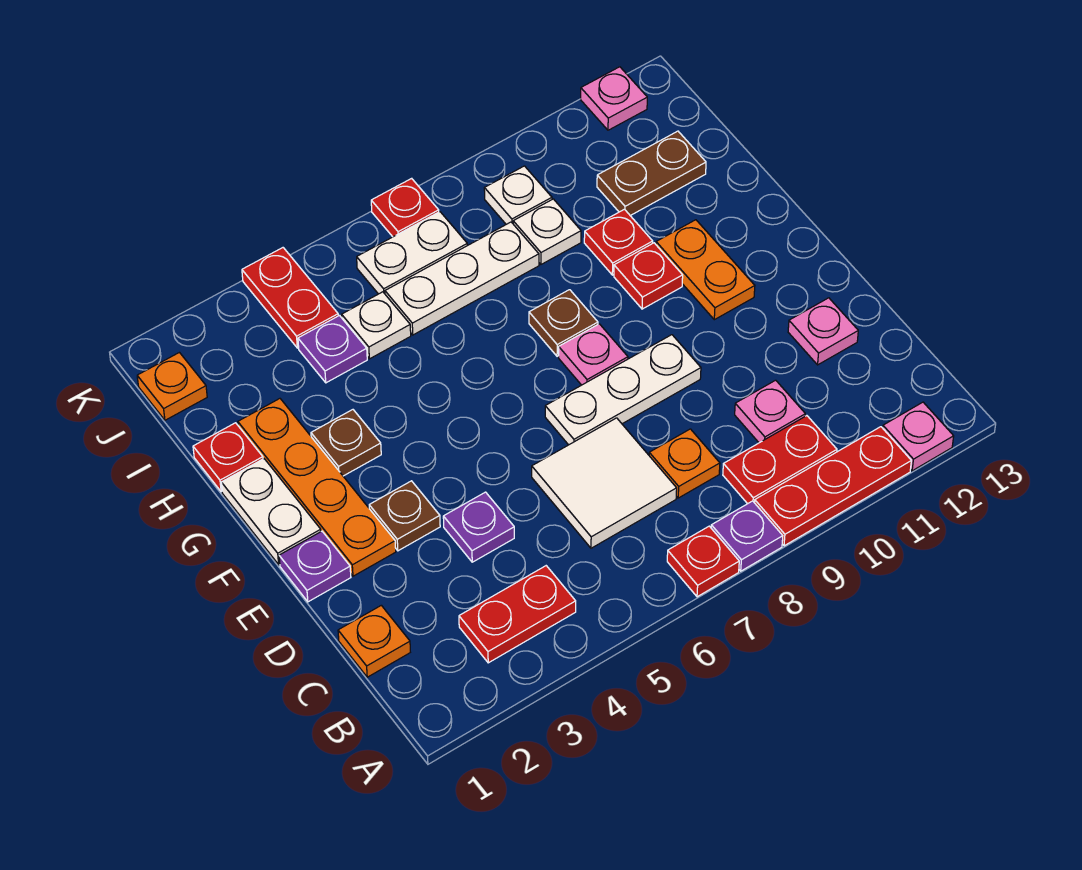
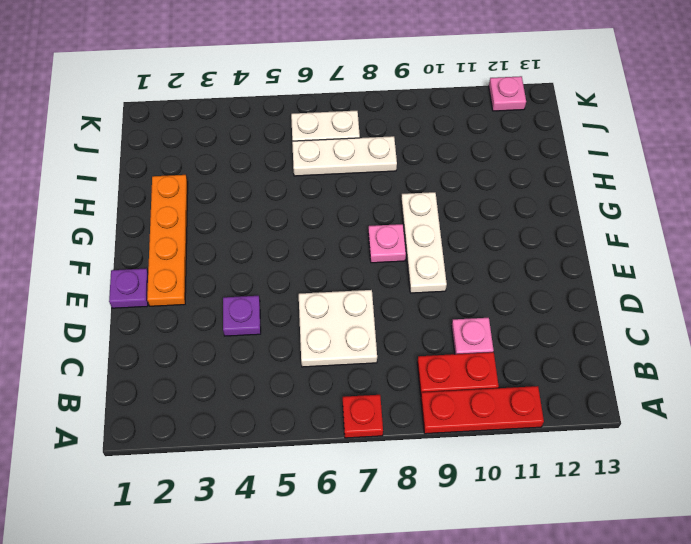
white 2x2 plate [299,290,377,367] -> white 2x2 tile [532,418,677,548]
white 1x3 plate [401,192,447,293] -> white 1x3 plate turned to [545,335,701,445]
none -> purple 1x1 plate [711,501,783,571]
none -> pink 1x1 plate [883,402,954,471]
none -> red 1x2 plate [459,566,576,663]
none -> orange 1x1 plate [338,605,410,677]

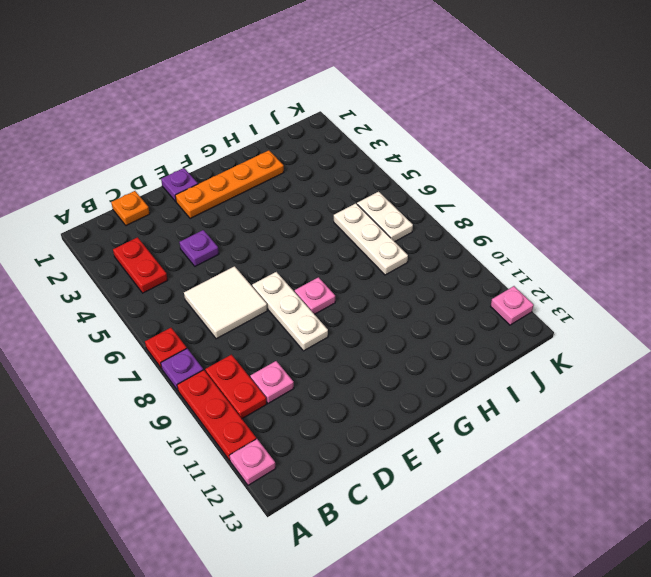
none -> orange 1x1 plate [649,429,720,498]
none -> pink 1x1 plate [788,298,858,365]
none -> brown 1x1 plate [369,481,440,551]
none -> white 1x2 plate [221,459,321,565]

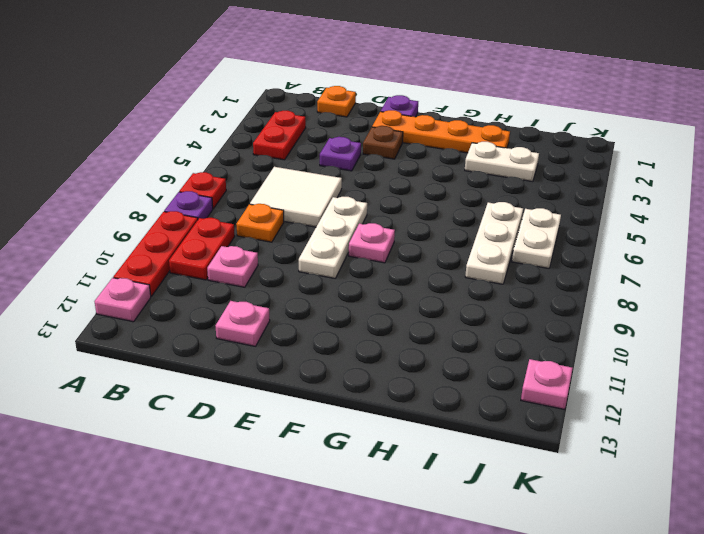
white 1x2 plate [465,142,539,182] -> white 1x2 plate moved to [221,459,321,565]
none -> orange 1x2 plate [656,220,755,320]
none -> brown 1x1 plate [311,410,381,476]
none -> brown 1x1 plate [529,290,598,356]
none -> red 1x1 plate [614,243,683,309]

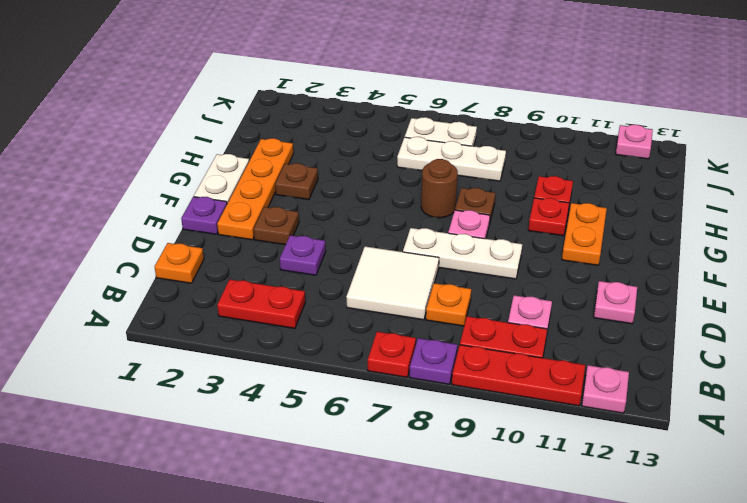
brown 1x1 round brick [421,159,458,218] -> none
none -> red 1x1 plate [193,423,263,492]
none -> purple 1x1 plate [298,316,367,383]
none -> white 1x1 plate [342,292,411,359]
none -> white 1x1 plate [513,199,581,264]

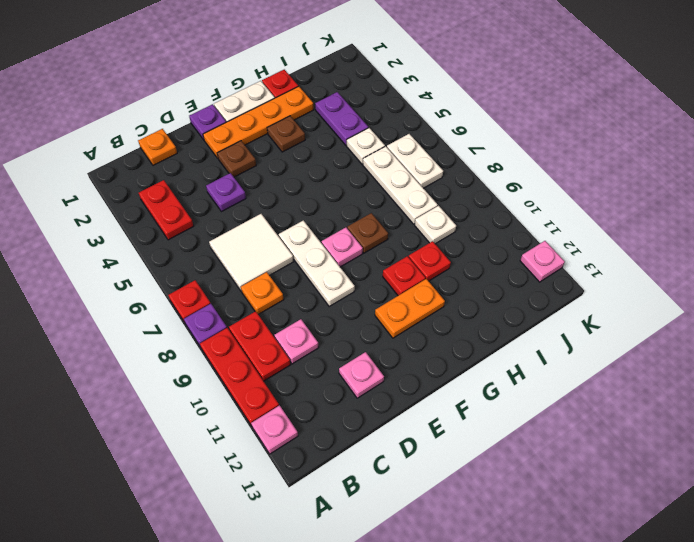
purple 1x2 plate [315,92,368,145] -> purple 1x1 plate [298,316,367,383]
none -> brown 1x2 plate [597,131,706,216]
none -> orange 1x1 plate [137,353,207,420]
none -> red 1x2 plate [242,248,338,348]
none -> white 1x1 plate [484,166,552,224]

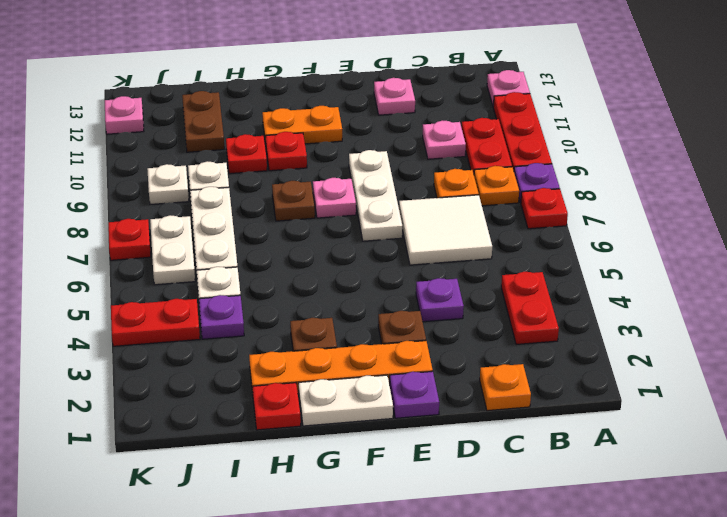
orange 1x1 plate [474,166,519,206] -> orange 1x1 plate moved to [137,353,207,420]

